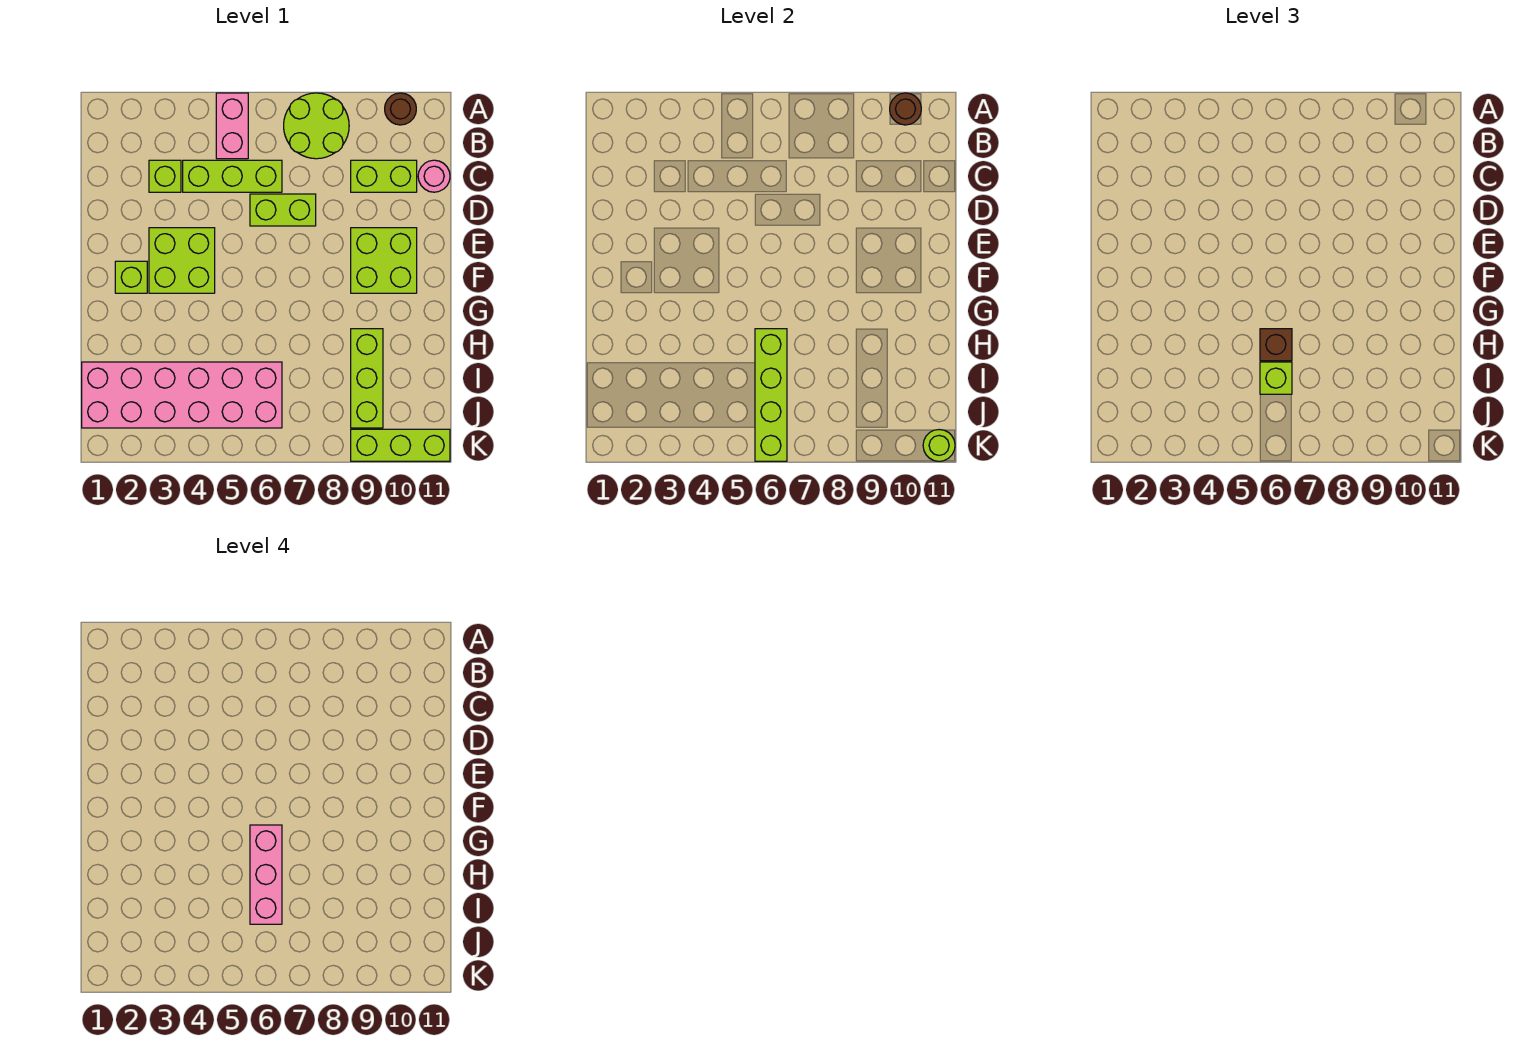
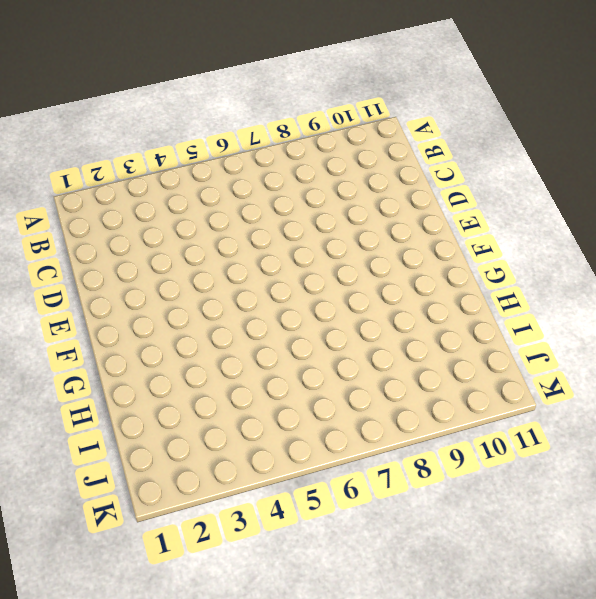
none -> pink 1x2 brick [216,93,248,159]
none -> lime 2x2 round brick [284,93,349,159]
none -> brown 1x1 round brick [385,93,416,125]

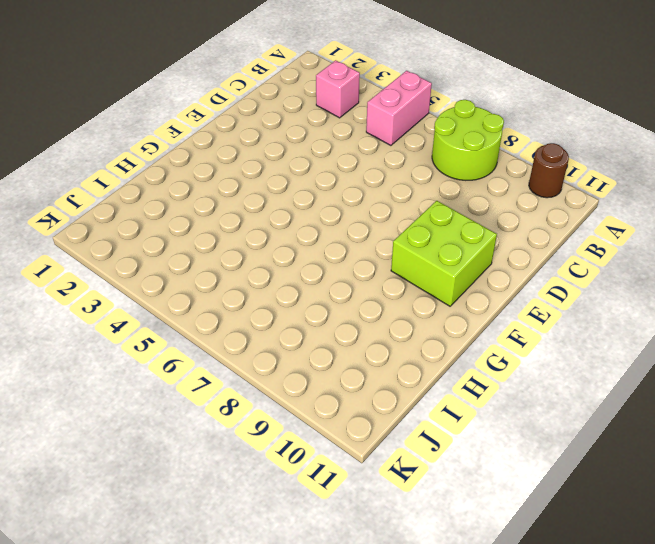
pink 1x1 brick [316,60,360,118] -> none
none -> lime 1x1 brick [149,160,181,192]
none -> lime 1x3 brick [183,160,282,192]
none -> lime 1x2 brick [351,160,417,192]

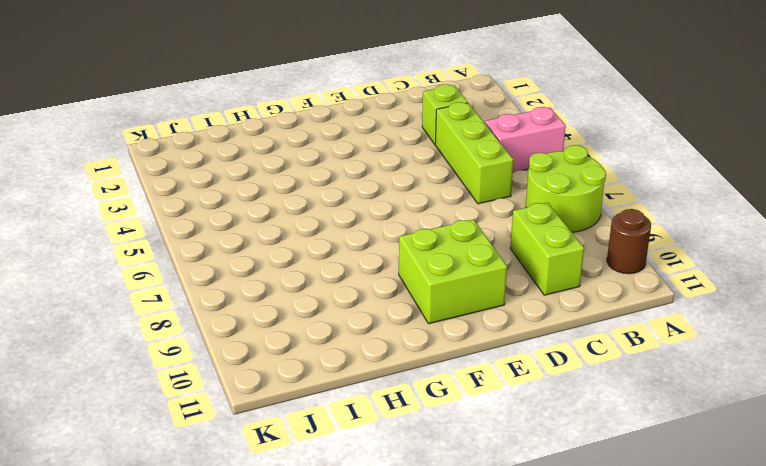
none -> pink 1x1 round brick [418,160,450,192]
none -> lime 1x2 brick [250,194,316,226]
none -> lime 2x2 brick [149,228,215,293]

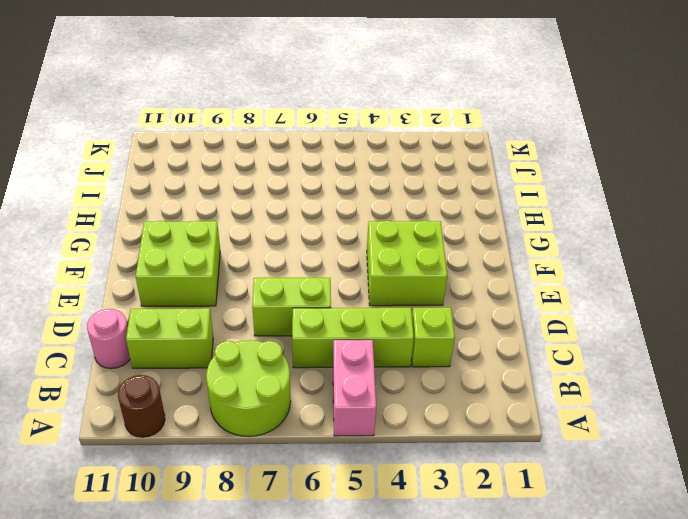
none -> lime 1x1 brick [115,261,147,293]
none -> lime 1x3 brick [351,329,383,428]
none -> pink 2x6 brick [82,362,282,428]

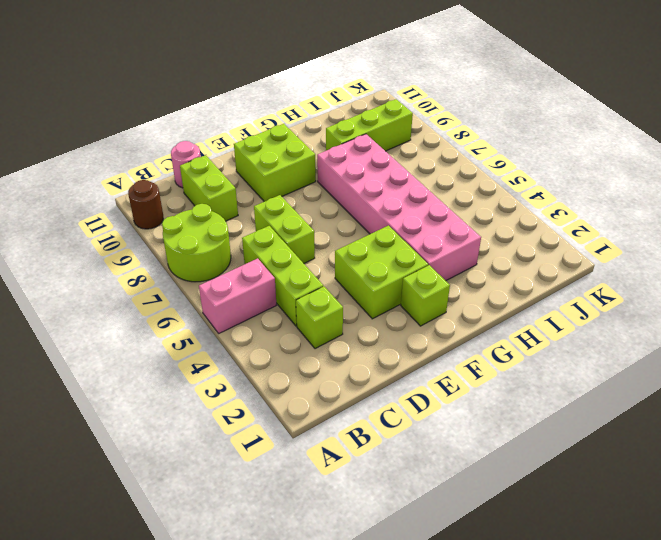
pink 2x6 brick [317,134,481,281] -> pink 2x6 brick moved to [82,362,282,428]
none -> lime 1x3 brick [351,429,450,461]
none -> brown 1x1 round brick [890,93,921,125]
none -> lime 1x4 brick [755,329,787,461]

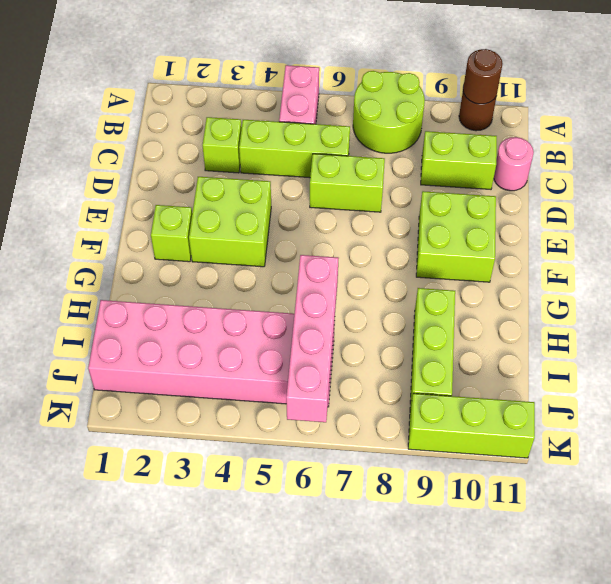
pink 1x4 brick [286,255,338,422] -> lime 1x4 brick [755,329,787,461]
none -> lime 1x1 round brick [923,430,955,461]
none -> brown 1x1 brick [1260,329,1292,361]
none -> lime 1x1 brick [1260,362,1292,394]

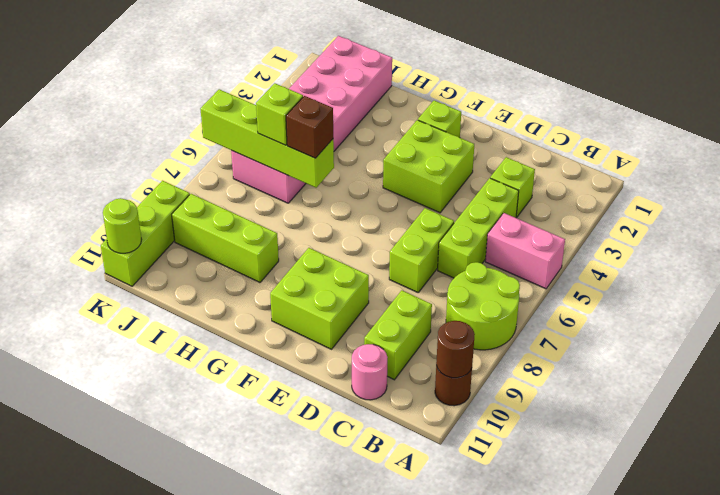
none -> pink 1x3 brick [250,825,282,924]

